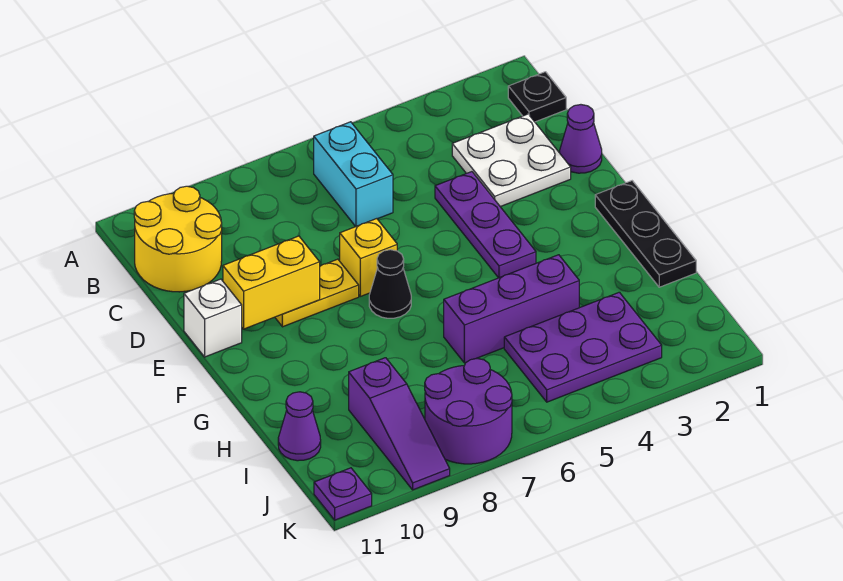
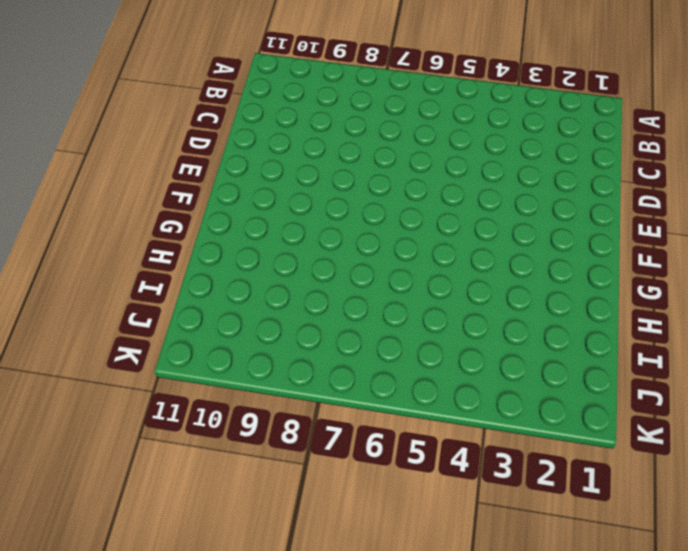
none -> black 1x1 plate [508,72,566,122]
none -> cyan 1x2 brick [314,122,393,227]
none -> yellow 2x2 round brick [134,186,222,292]

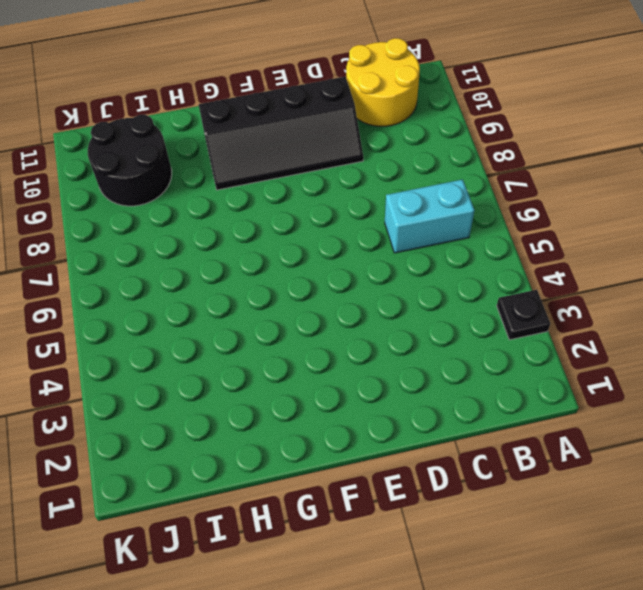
black 1x1 plate [497,290,550,340] -> black 1x1 plate moved to [508,72,566,122]
black 2x4 slope [199,77,363,190] -> yellow 1x2 plate [275,259,359,327]
black 2x2 round brick [88,115,172,206] -> purple 1x3 slope [349,358,450,490]
none -> white 2x2 plate [452,114,571,207]
none -> purple 1x1 cone [560,105,602,173]
none -> purple 1x3 plate [435,172,536,278]

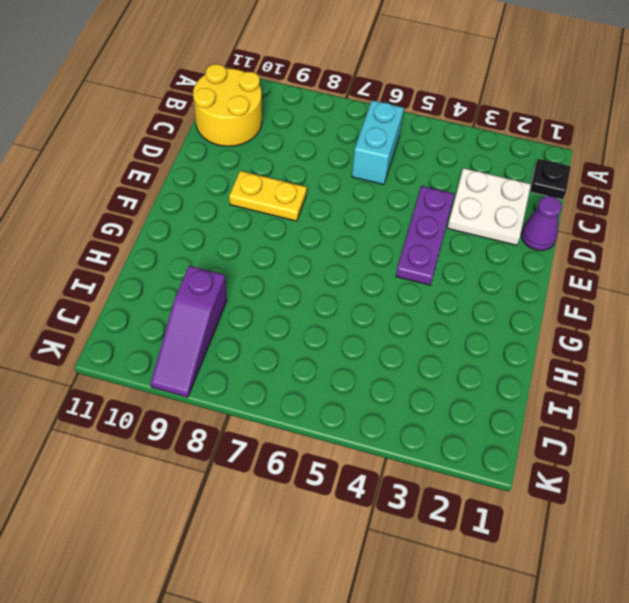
none -> yellow 1x1 brick [340,219,397,296]
none -> white 1x1 brick [184,279,242,357]
none -> black 1x3 plate [595,181,696,287]

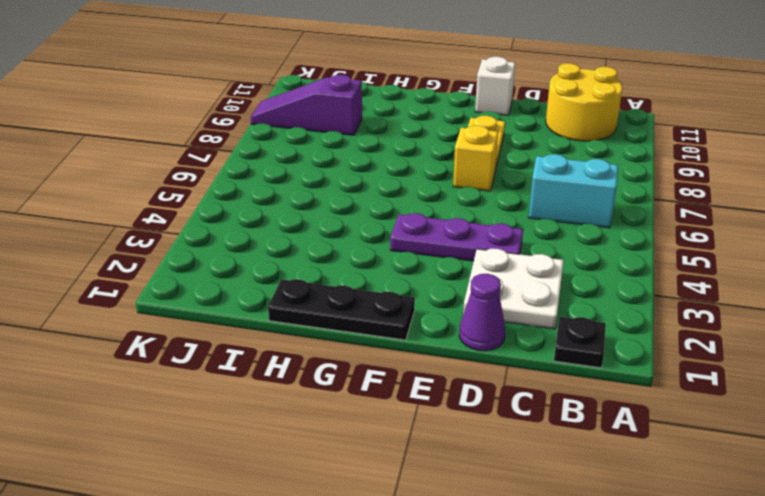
none -> black 1x1 cone [369,250,411,318]
none -> purple 1x3 brick [444,255,579,363]
none -> purple 2x3 plate [504,292,662,402]

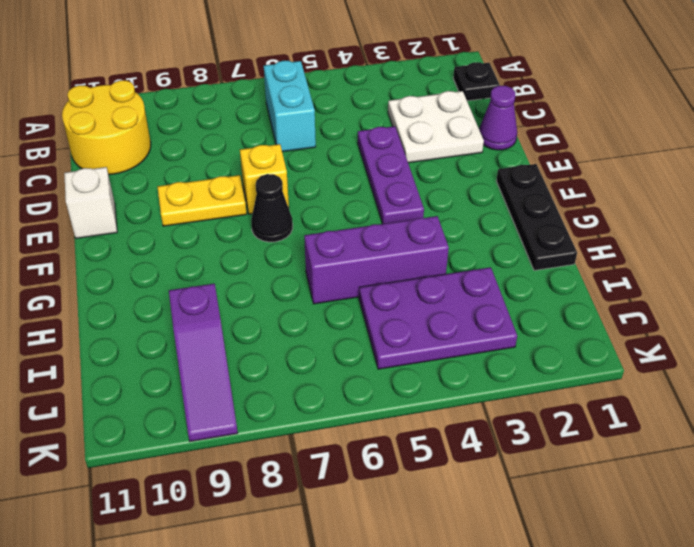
none -> purple 1x1 cone [278,392,321,461]
none -> purple 2x2 round brick [425,359,512,464]
none -> purple 1x1 plate [314,468,372,520]

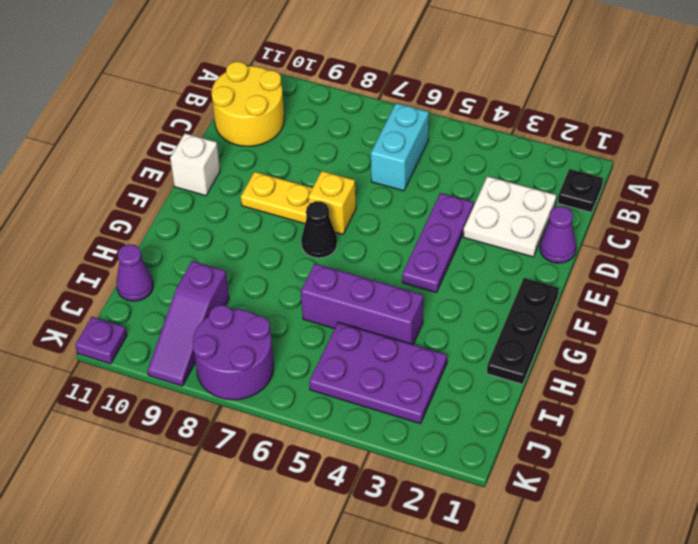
none -> yellow 1x2 brick [223,236,320,329]

